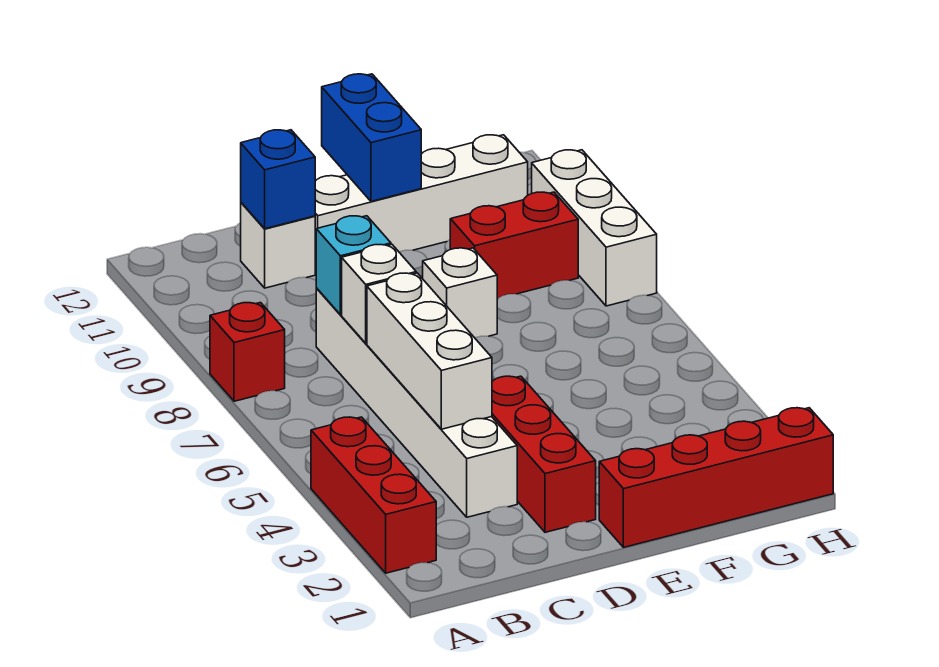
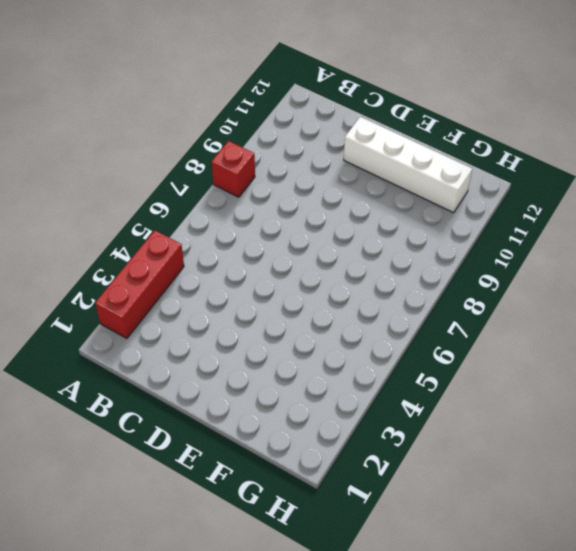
none -> white 1x6 brick [316,288,517,517]
none -> white 1x1 brick [241,203,315,288]
none -> red 1x3 brick [492,376,596,532]

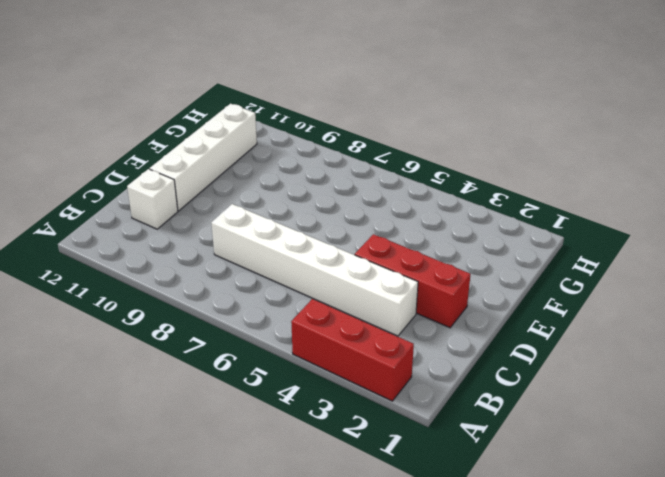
none -> red 1x1 brick [210,303,285,401]
none -> red 1x4 brick [599,408,833,547]
none -> white 1x1 brick [423,248,497,338]

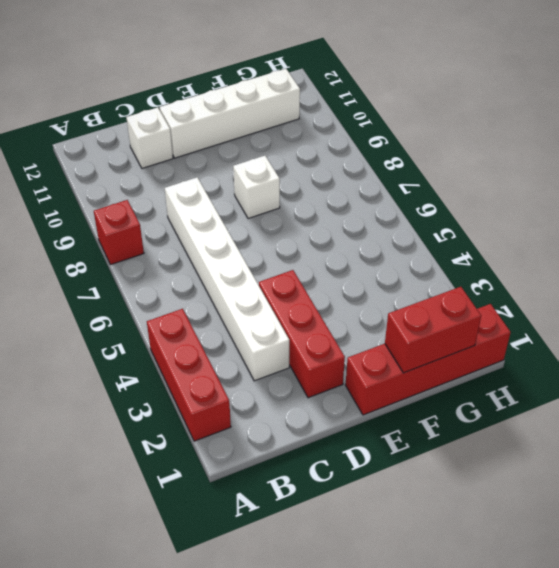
red 1x2 brick [385,287,481,373] -> red 1x2 brick moved to [450,192,578,299]
none -> white 1x3 brick [532,150,657,306]
none -> white 1x3 brick [367,273,492,429]
none -> white 1x1 brick [342,245,416,343]

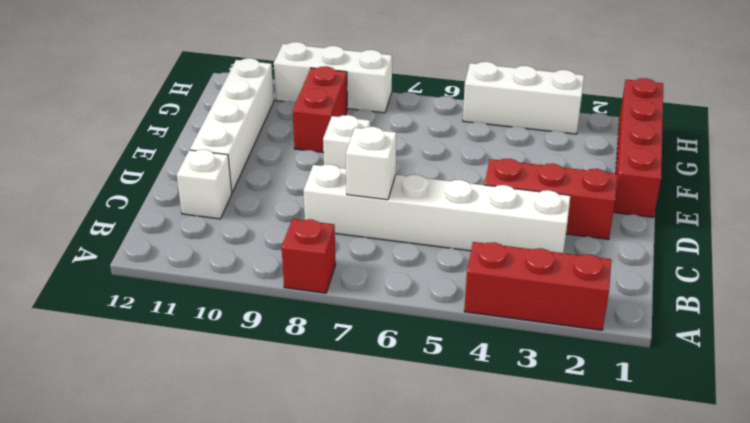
white 1x3 brick [463,62,584,134] -> white 1x3 brick moved to [367,273,492,429]
none -> cyan 1x1 brick [316,216,391,315]
none -> blue 1x1 brick [241,130,315,229]
none -> blue 1x2 brick [322,74,421,201]

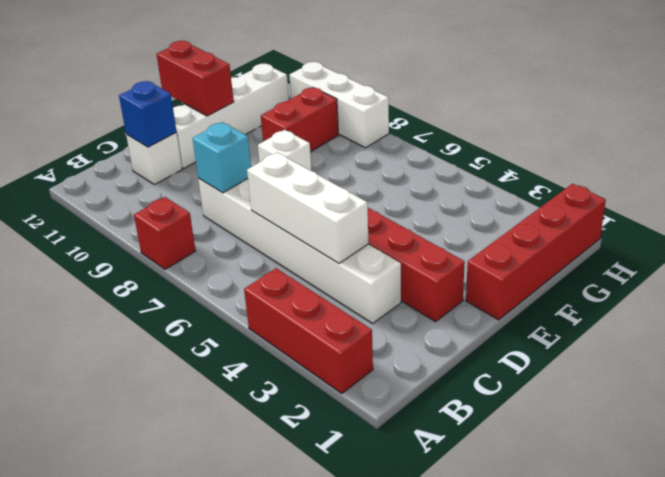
red 1x2 brick [156,41,234,116] -> blue 1x2 brick [322,74,421,201]
none -> white 1x1 brick [342,245,416,343]

